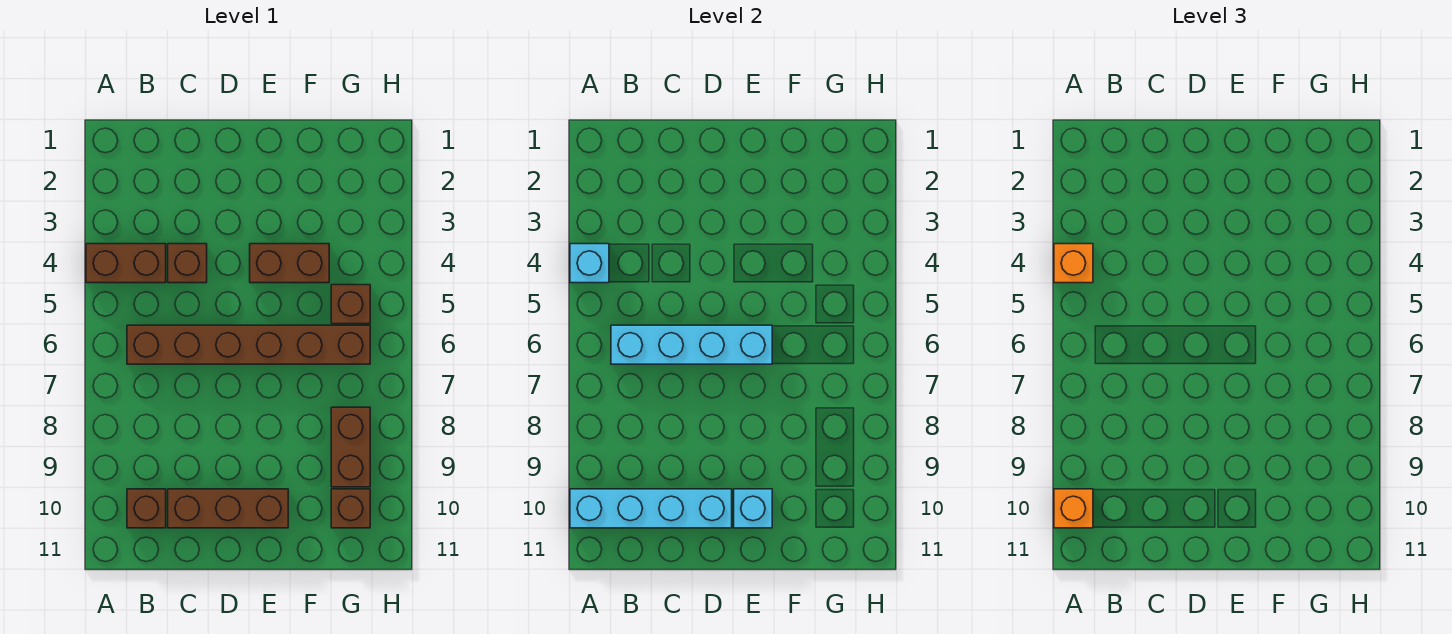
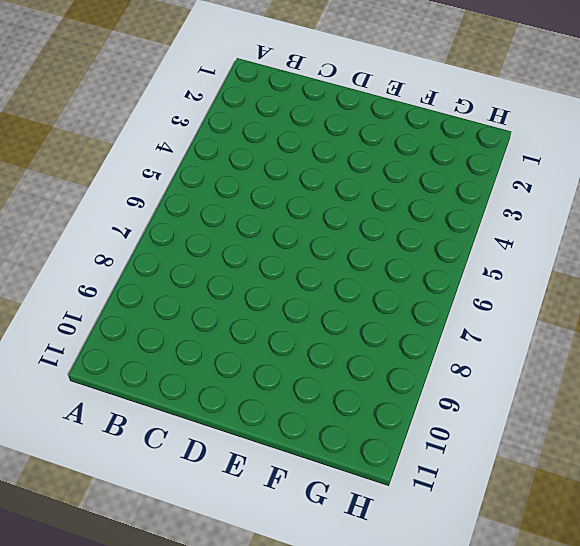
none -> brown 1x2 brick [86,244,166,283]
none -> brown 1x6 brick [127,325,370,364]
none -> brown 1x1 brick [127,489,166,528]

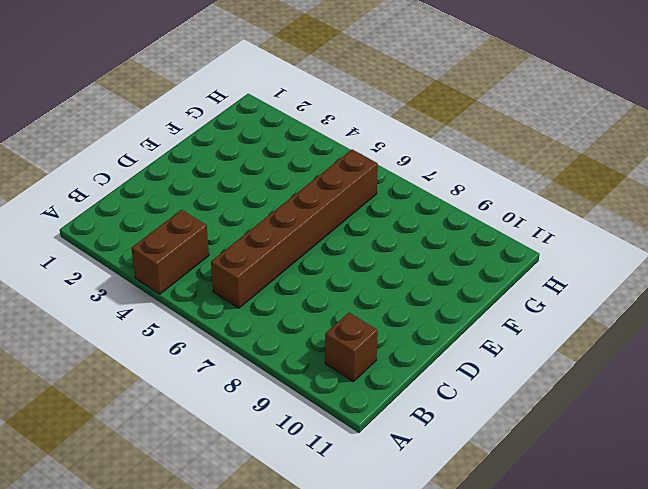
none -> brown 1x1 brick [168,244,207,283]
none -> brown 1x3 brick [168,489,288,528]
none -> brown 1x2 brick [250,244,329,283]

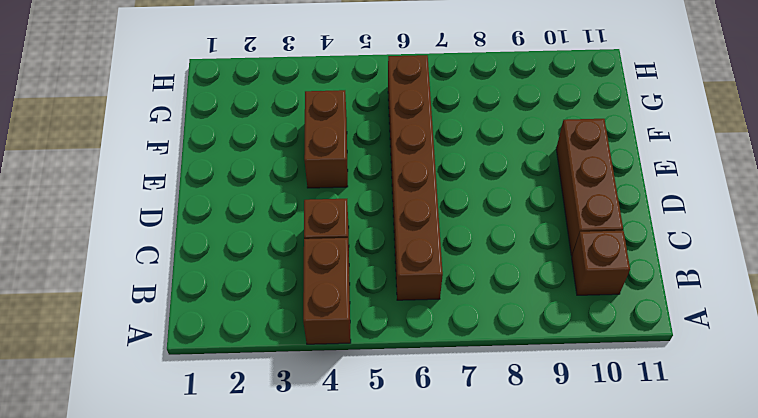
none -> brown 1x1 brick [331,285,370,324]
none -> brown 1x2 brick [331,407,370,487]
none -> brown 1x1 brick [331,489,370,528]

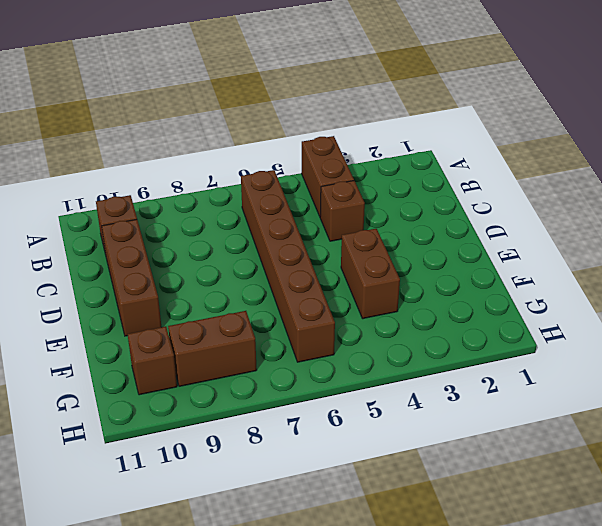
none -> brown 1x1 brick [331,285,370,324]
none -> cyan 1x1 brick [570,244,609,283]
none -> cyan 1x4 brick [570,489,732,528]

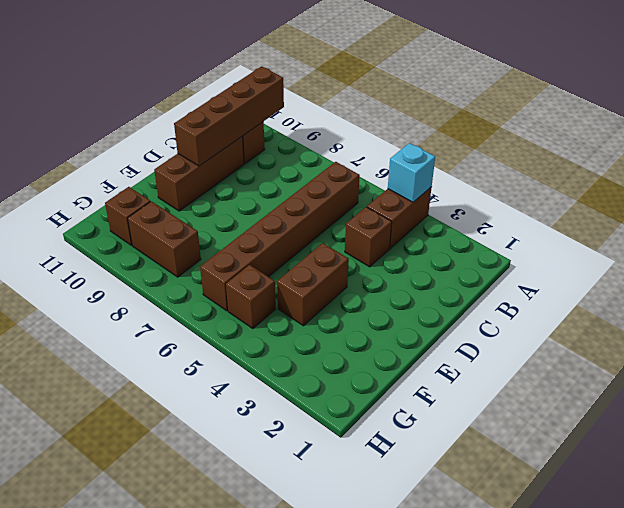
brown 1x4 brick [174,66,284,166] -> cyan 1x4 brick [570,489,732,528]
none -> cyan 1x4 brick [611,325,772,364]
none -> cyan 1x1 brick [734,489,772,528]
none -> orange 1x1 brick [1054,244,1093,283]

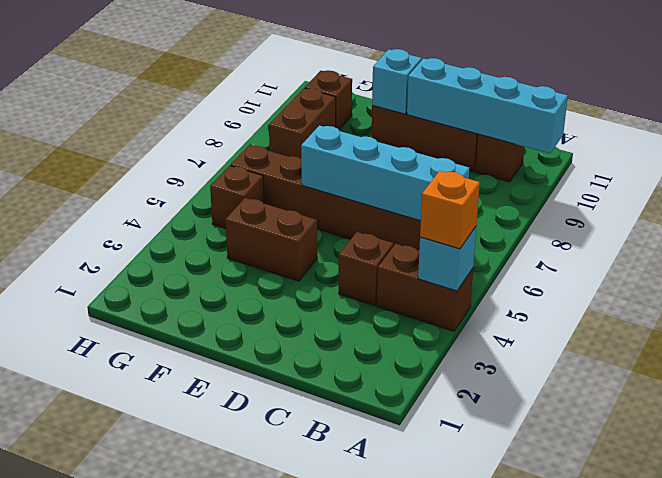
none -> orange 1x1 brick [1054,489,1093,528]

